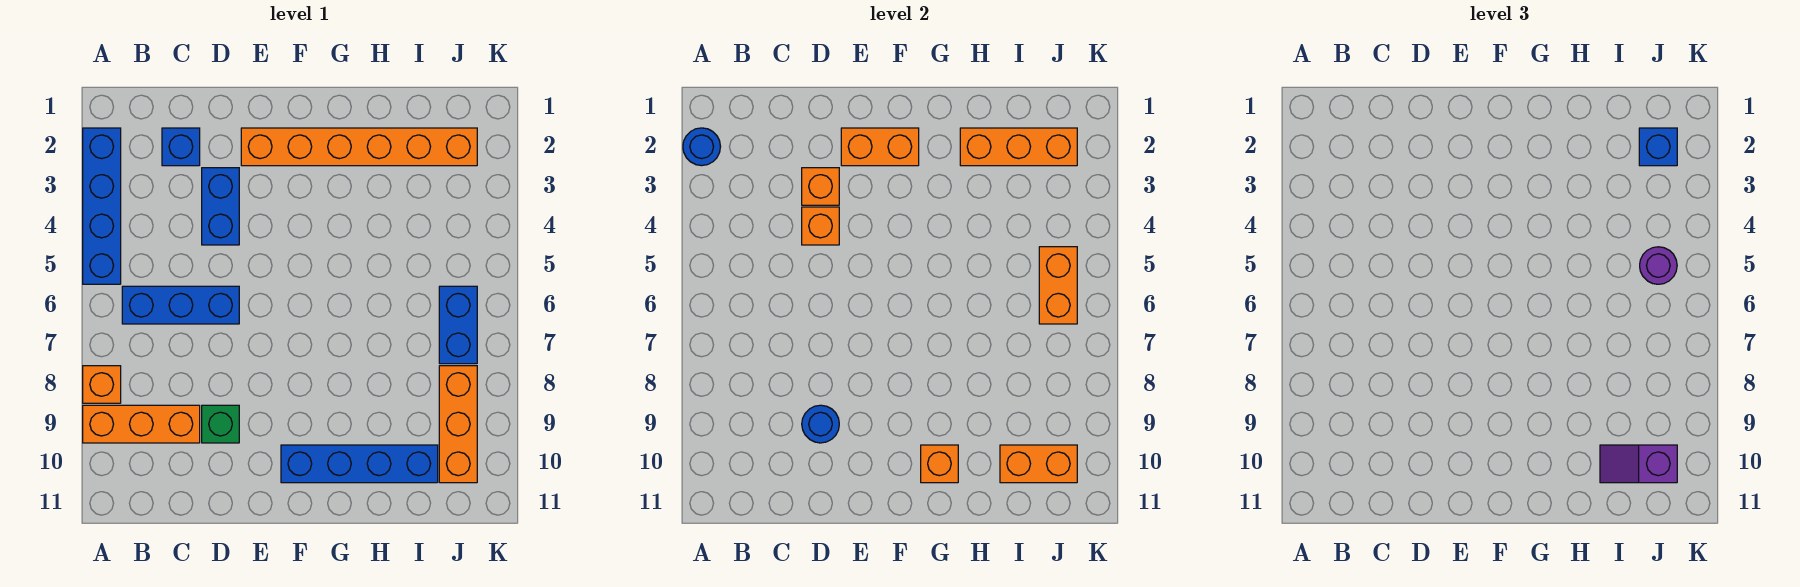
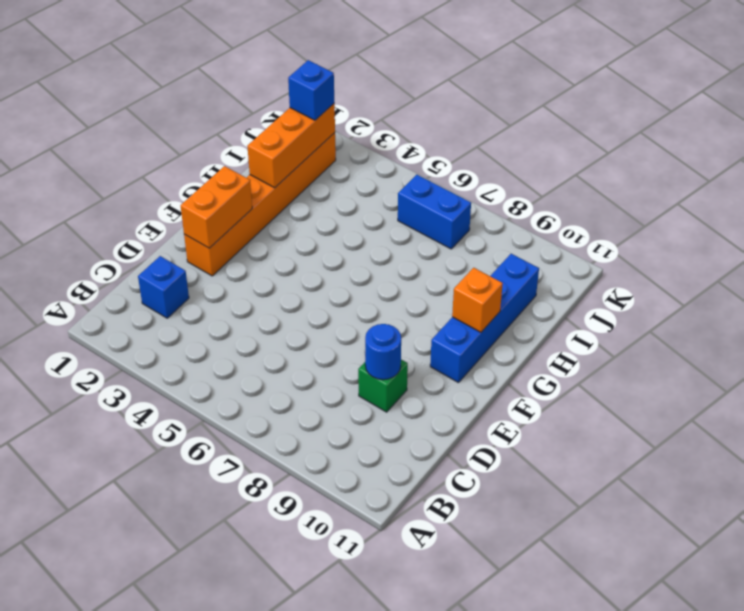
none -> blue 1x4 brick [83,128,121,284]
none -> orange 1x1 brick [83,366,121,403]
none -> orange 1x3 brick [83,405,200,443]

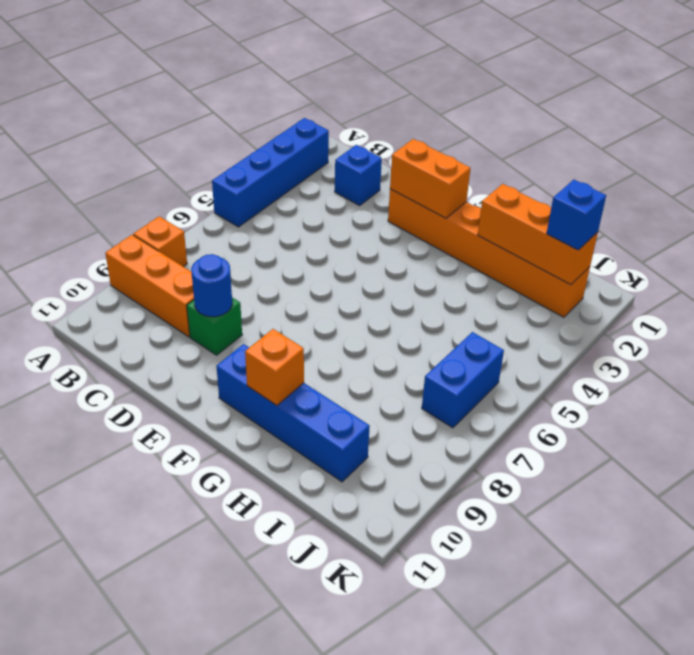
none -> blue 1x3 brick [122,286,239,324]
none -> blue 1x2 brick [202,168,239,245]
none -> orange 1x3 brick [439,366,477,483]

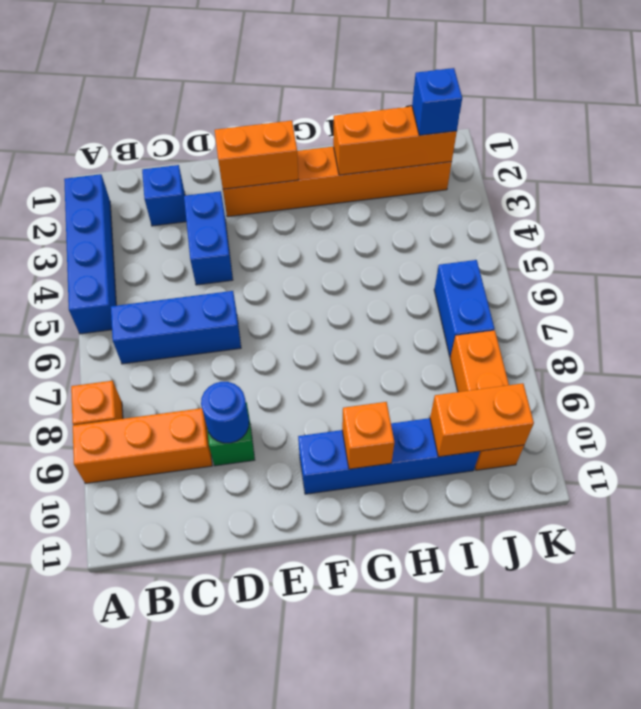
none -> blue 1x1 round brick [683,128,721,166]
none -> orange 1x1 brick [802,168,839,205]
none -> orange 1x1 brick [802,207,839,245]

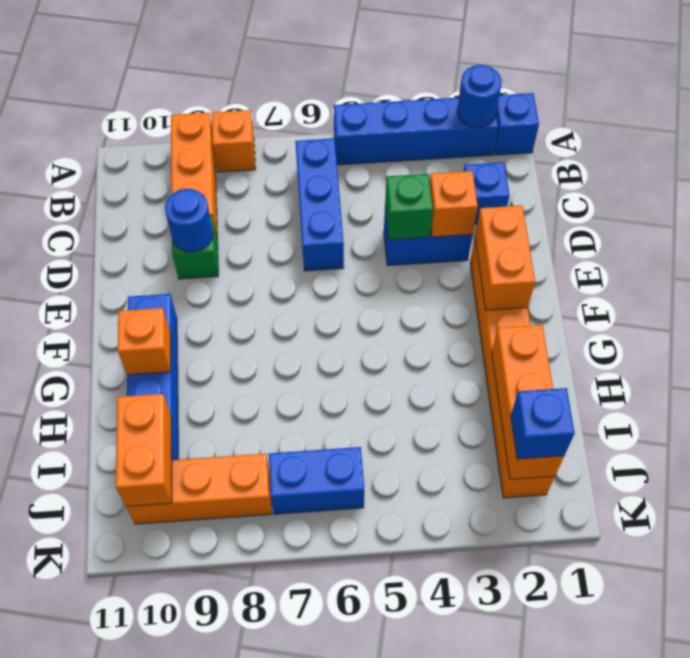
blue 1x1 brick [494,93,539,155] -> none
green 1x1 brick [385,174,433,240] -> orange 1x1 brick [802,207,839,245]
none -> orange 1x2 brick [1039,247,1077,324]
none -> purple 1x2 slope [1600,445,1677,483]
none -> purple 1x1 round brick [1640,247,1677,284]

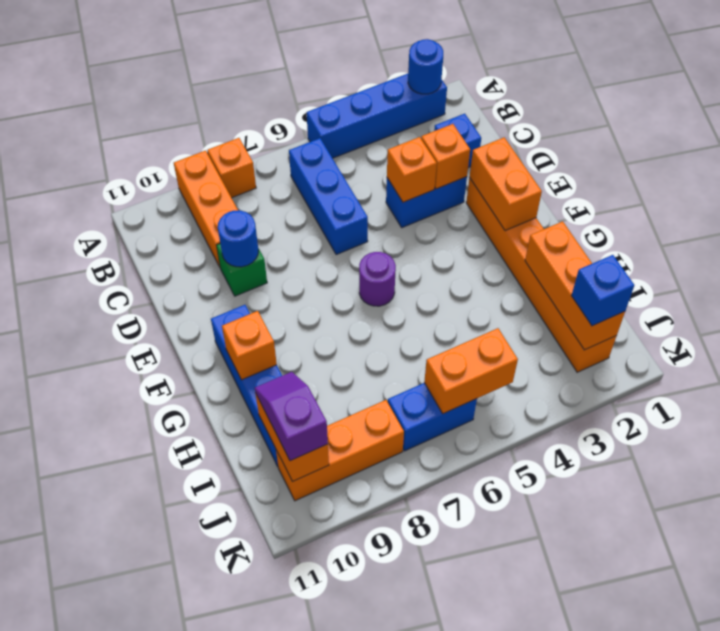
purple 1x1 round brick [359,252,396,306] -> purple 1x1 round brick moved to [1640,247,1677,284]

